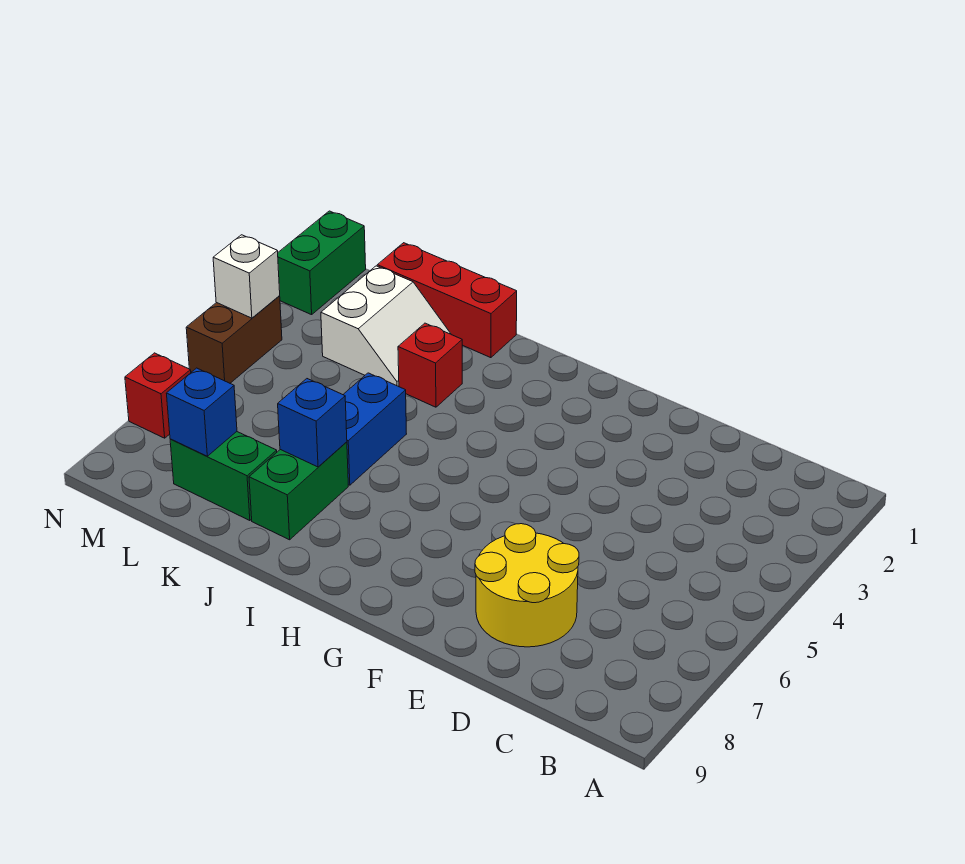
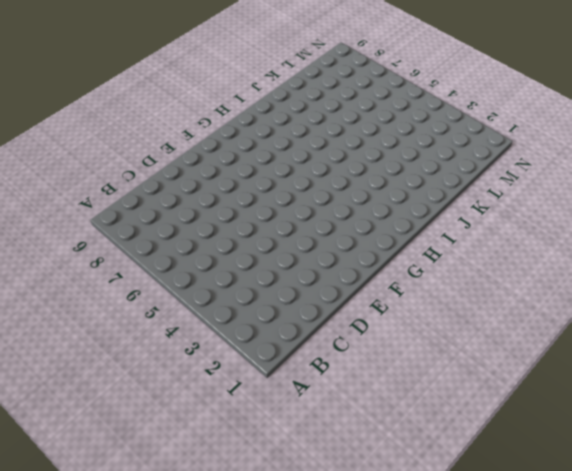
none -> yellow 2x2 round brick [475,524,579,647]
none -> red 1x3 brick [377,243,517,358]
none -> red 1x1 brick [398,323,462,407]

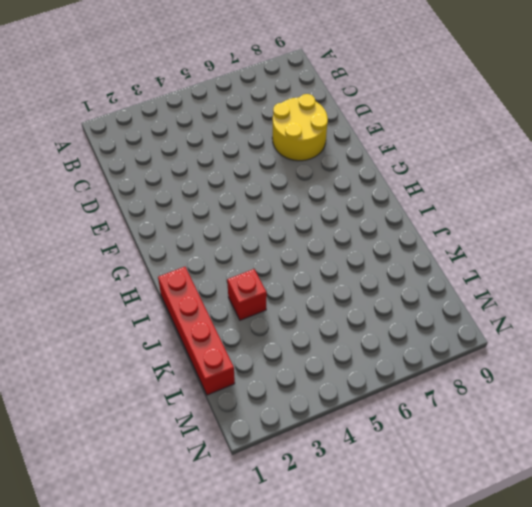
red 1x4 brick [158,267,235,395] -> red 1x3 brick [377,243,517,358]
none -> blue 1x2 brick [343,373,406,485]
none -> green 1x2 brick [249,442,348,540]
none -> white 2x2 slope [321,266,451,387]

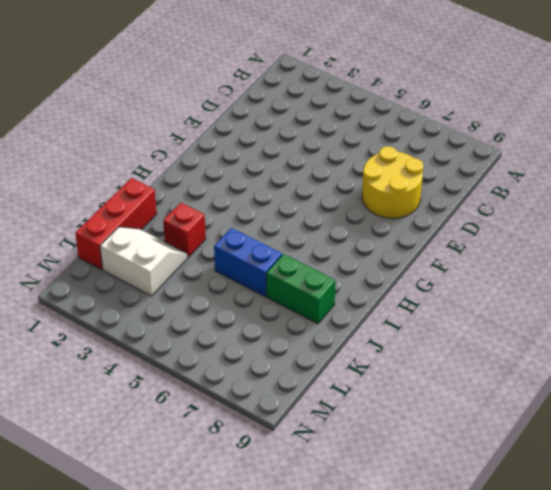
none -> green 1x2 brick [170,432,277,521]
none -> green 1x2 brick [278,211,366,315]
none -> brown 1x2 brick [186,296,282,383]

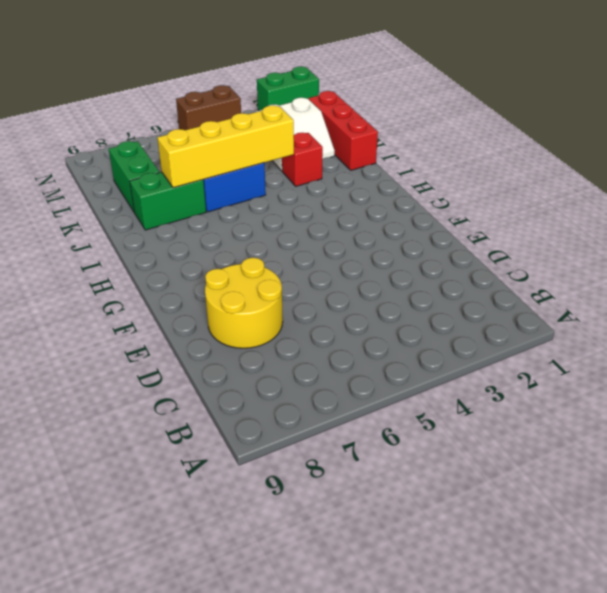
yellow 1x4 brick [157,106,294,188] -> blue 1x1 brick [278,379,347,467]
none -> red 1x1 brick [125,353,191,438]
none -> blue 1x1 brick [166,368,237,456]
none -> white 1x1 brick [213,235,280,318]

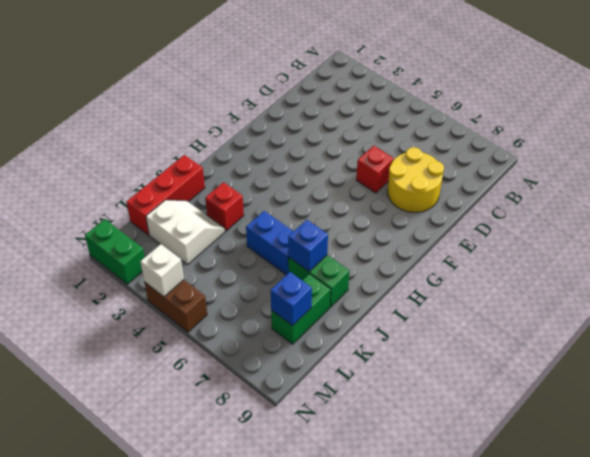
red 1x1 brick [356,146,394,193] -> red 1x1 brick moved to [125,353,191,438]

